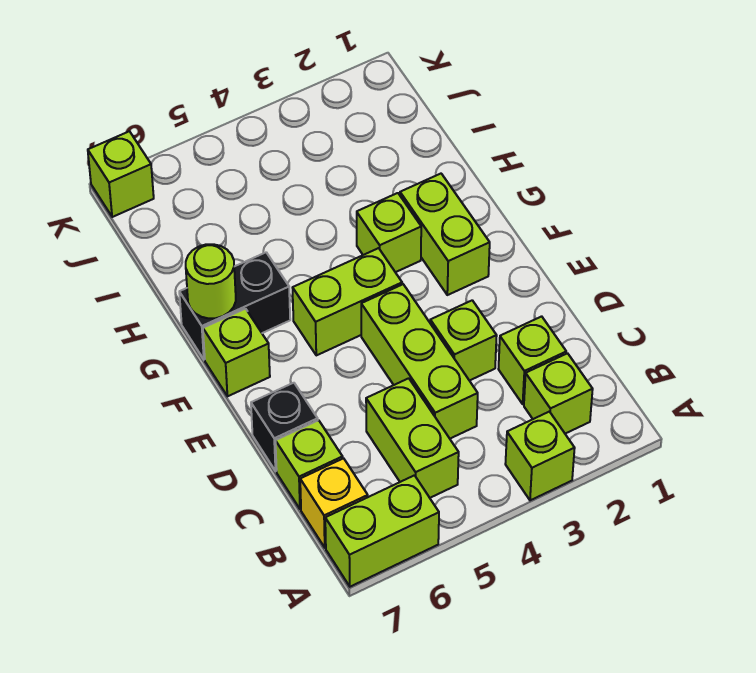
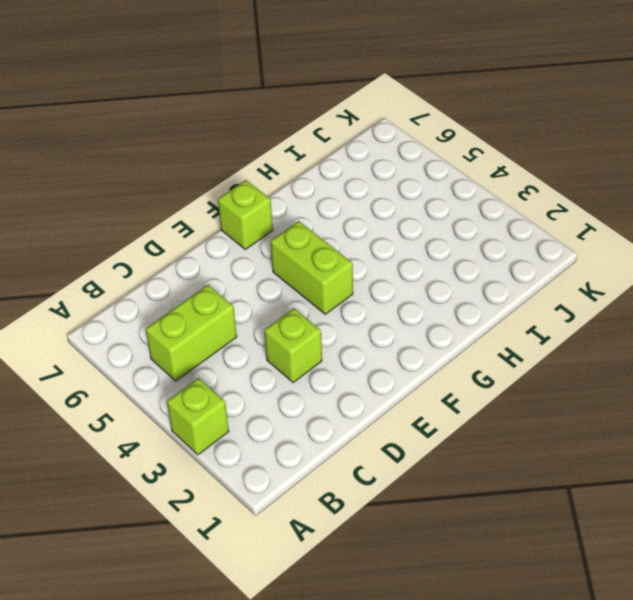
none -> lime 1x2 brick [325,475,439,587]
none -> lime 1x1 brick [524,353,593,434]
none -> yellow 1x1 brick [300,458,368,548]

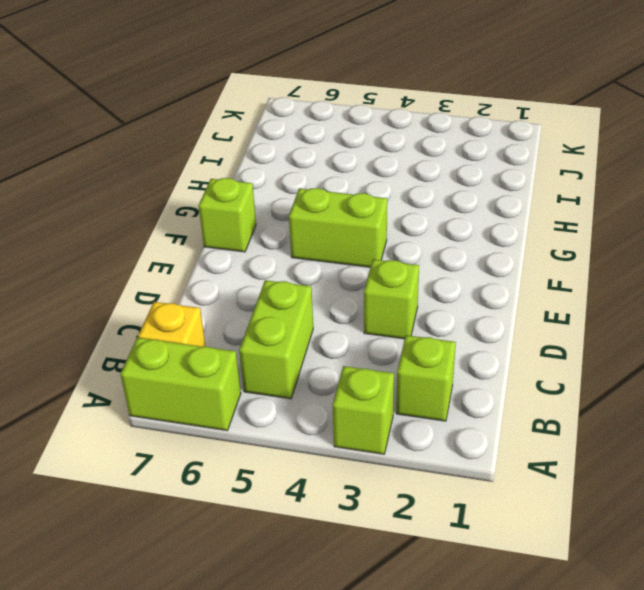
none -> lime 1x1 brick [499,316,566,404]
none -> lime 1x3 brick [361,284,478,438]
none -> lime 1x1 brick [275,420,343,509]

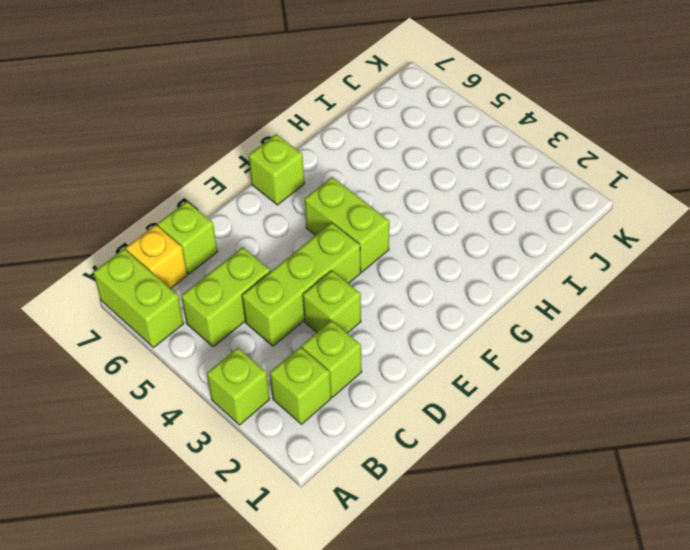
none -> black 1x1 brick [251,383,318,471]
none -> lime 1x2 brick [400,174,490,295]
none -> lime 1x1 brick [357,193,421,272]

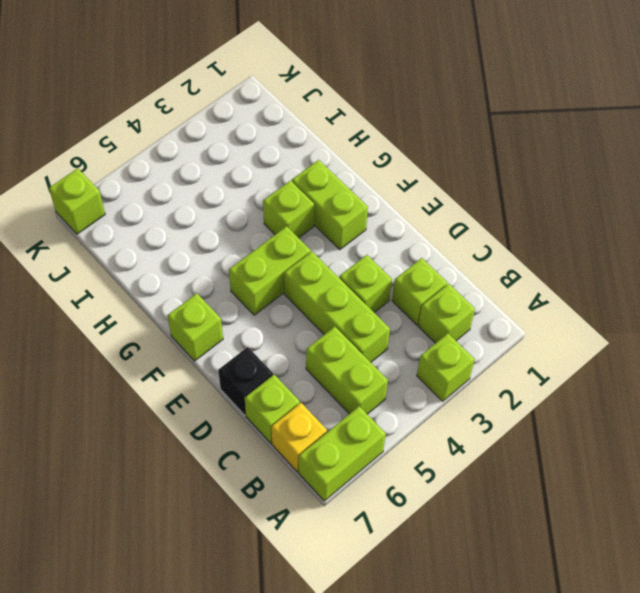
none -> black 1x2 brick [179,252,290,360]
none -> lime 1x1 round brick [186,244,236,318]

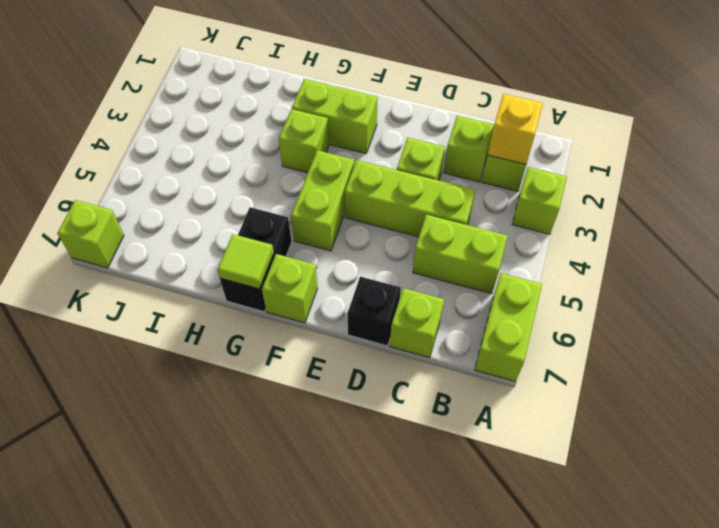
yellow 1x1 brick [488,94,543,164] -> yellow 1x1 brick moved to [300,458,368,548]
lime 1x1 tile [217,234,274,289] -> lime 1x1 round brick [186,244,236,318]

